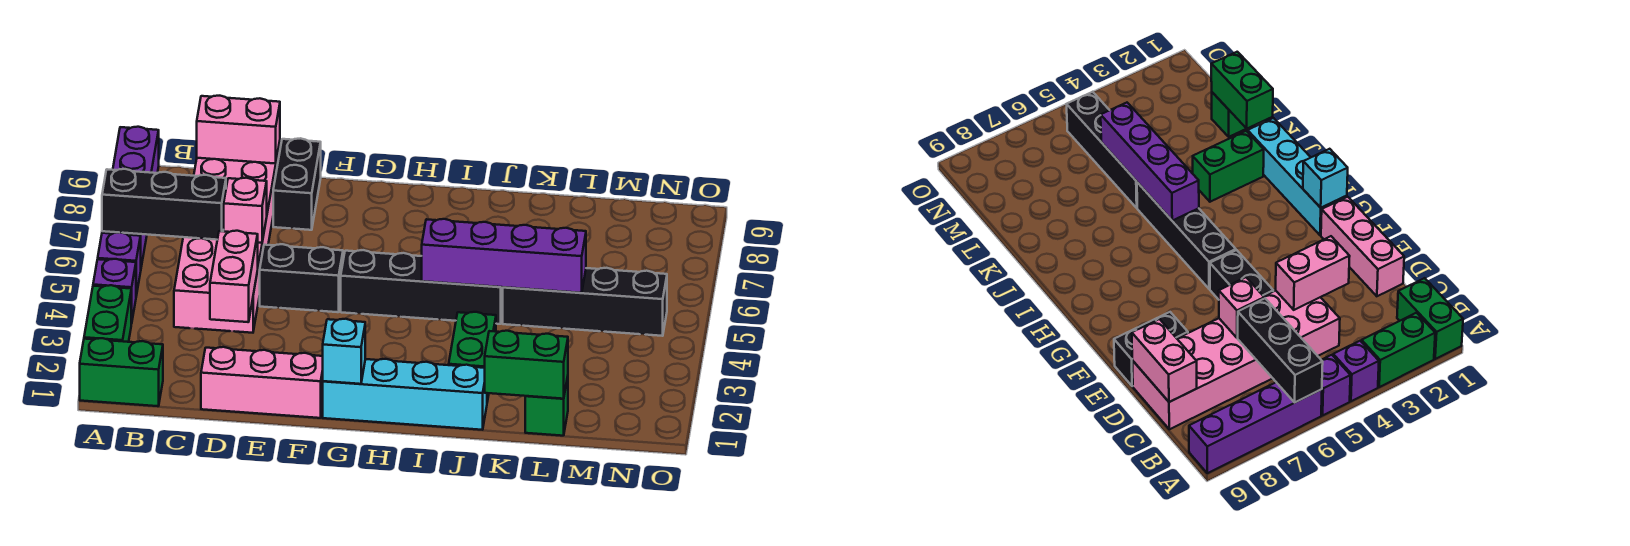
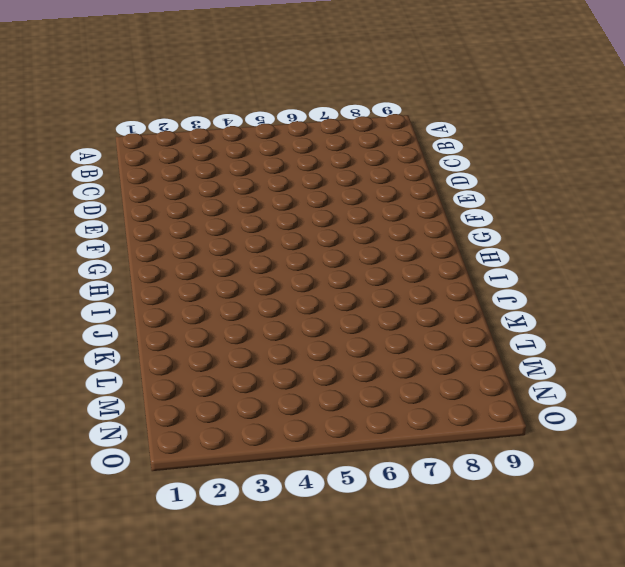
none -> green 1x2 brick [80,338,163,406]
none -> green 1x2 brick [84,285,131,342]
none -> purple 1x1 brick [93,259,136,324]

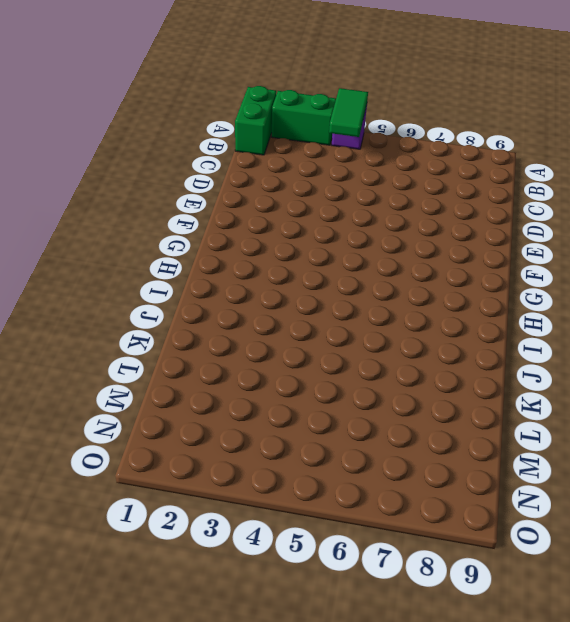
green 1x2 tile [329,88,368,137] -> none
none -> purple 1x1 brick [98,232,141,296]
none -> purple 1x4 brick [102,127,159,267]
none -> pink 2x6 brick [174,142,280,333]

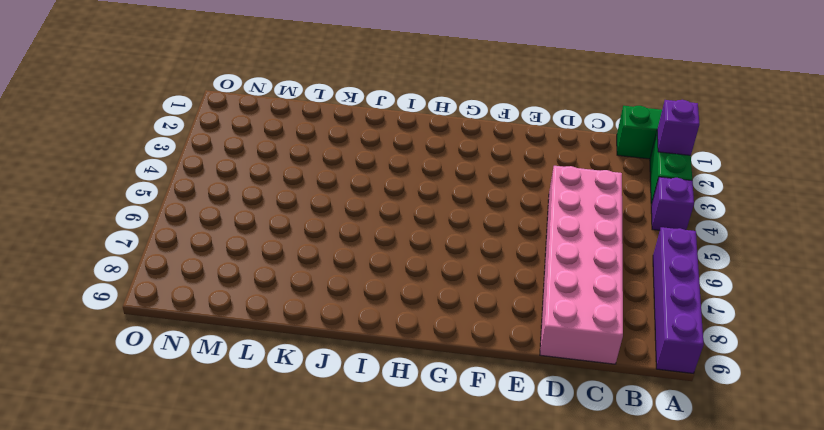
purple 1x1 brick [657,100,699,155] -> purple 1x1 brick moved to [98,232,141,296]
none -> pink 1x3 brick [201,347,323,418]
none -> black 1x2 brick [260,244,343,312]
none -> black 1x2 brick [273,138,321,230]

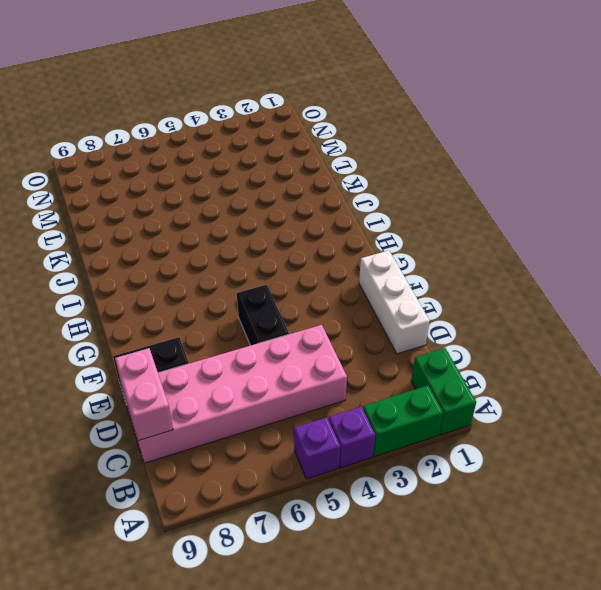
white 1x3 brick [359,250,430,354] -> pink 1x3 brick [201,347,323,418]
none -> purple 1x4 brick [102,127,159,267]
none -> cyan 1x4 brick [323,359,487,430]
none -> black 1x4 brick [341,250,503,324]

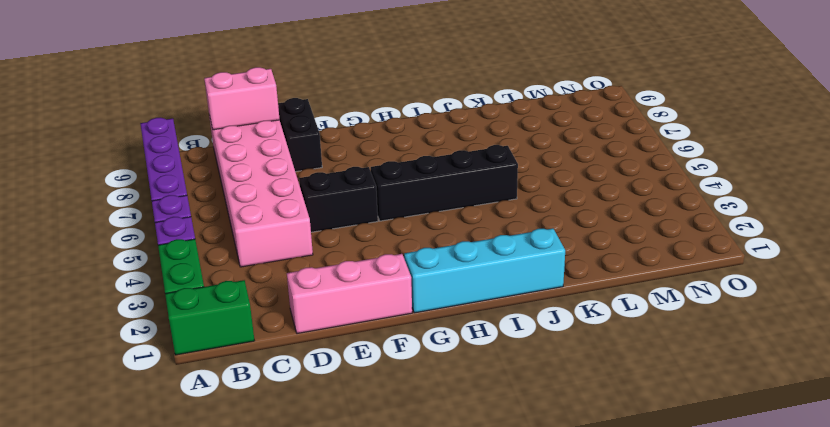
none -> green 1x2 brick [449,312,496,402]
none -> black 1x4 brick [503,268,667,336]
none -> green 1x1 brick [525,377,568,436]

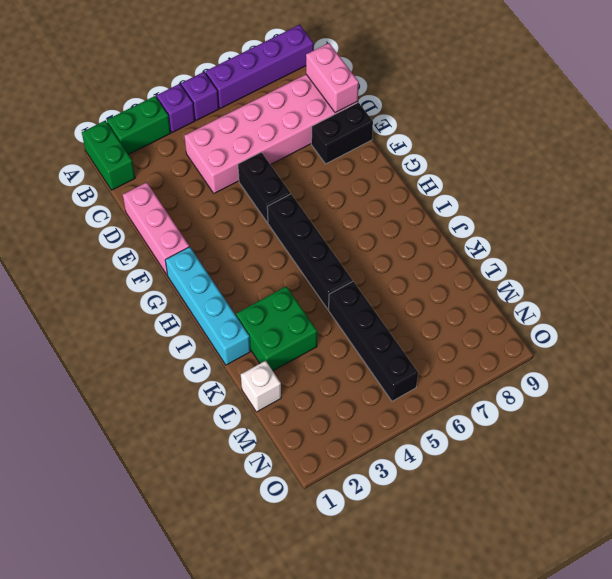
green 2x2 brick [236,286,317,371] -> green 1x2 brick [449,312,496,402]
white 1x1 brick [241,361,281,412] -> green 1x1 brick [525,377,568,436]
none -> black 1x3 brick [102,169,226,240]
none -> pink 1x2 brick [210,231,258,322]
none -> pink 1x1 brick [224,178,267,243]

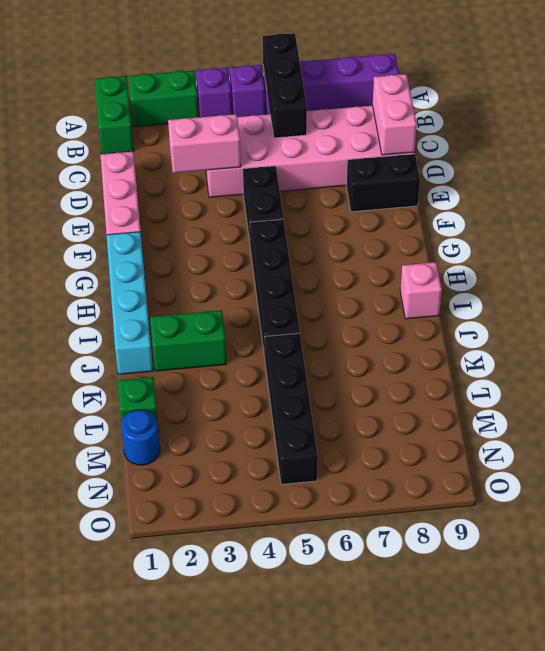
pink 1x1 brick [400,262,442,319] -> pink 1x1 brick moved to [224,178,267,243]
blue 1x1 round brick [121,410,160,465] -> none
none -> cyan 1x1 brick [323,319,365,384]
none -> purple 1x4 brick [422,219,586,293]
none -> green 1x2 brick [485,331,568,399]

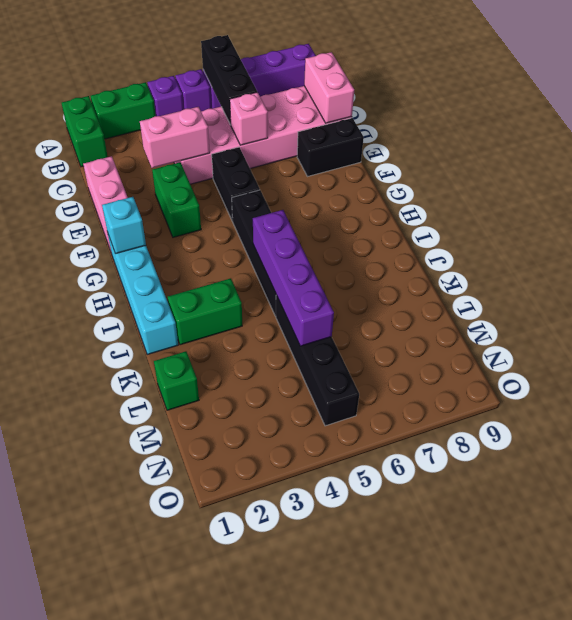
green 1x2 brick [152,162,201,237] -> green 1x2 brick moved to [485,331,568,399]

